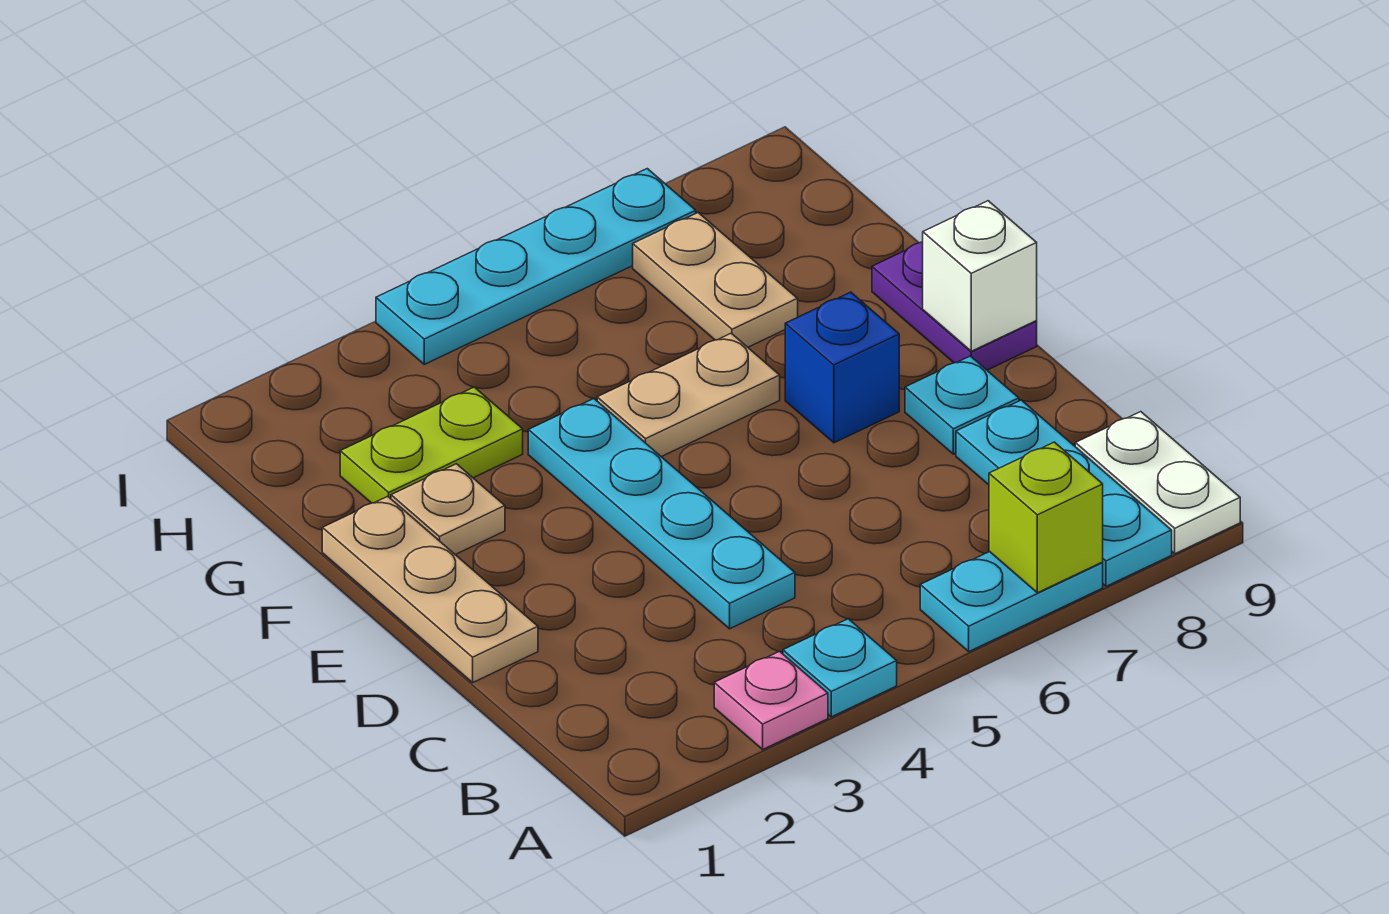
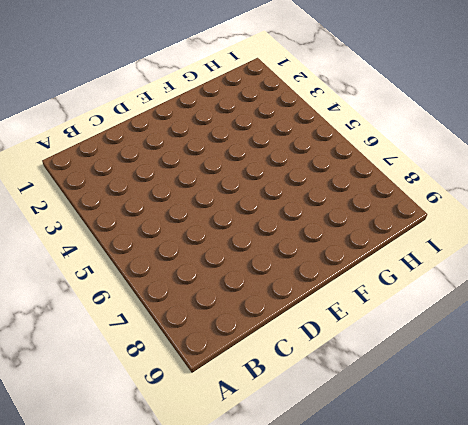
none -> pink 1x1 plate [714,651,828,749]
none -> cyan 1x1 plate [783,619,897,717]
none -> cyan 1x2 plate [920,552,1103,651]

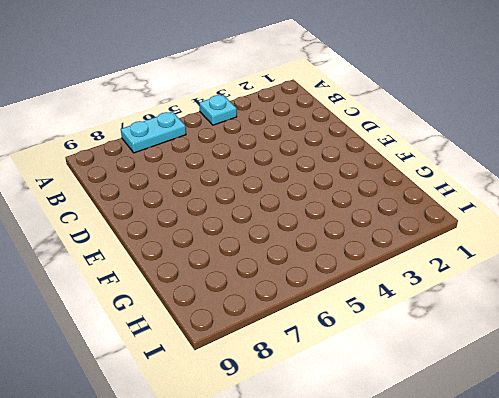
none -> pink 1x1 plate [714,651,828,749]
none -> cyan 1x3 plate [956,400,1172,586]
none -> white 1x2 plate [1075,412,1240,554]

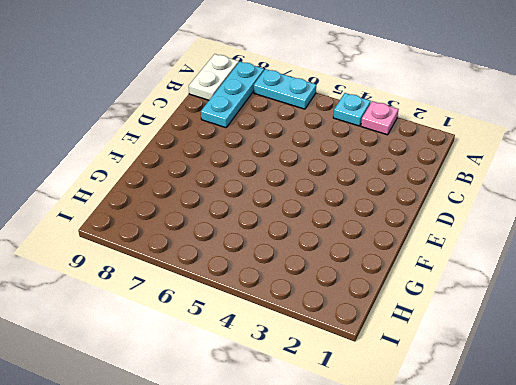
none -> cyan 1x4 plate [528,399,795,629]
none -> tan 1x3 plate [322,496,538,682]
none -> cyan 1x1 plate [905,356,1019,454]

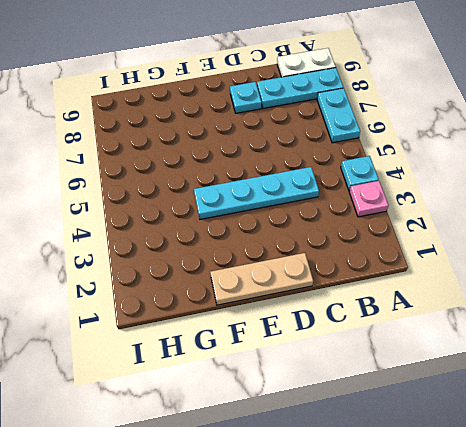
none -> blue 1x1 brick [785,292,899,443]
none -> purple 1x2 plate [872,242,1037,370]
none -> tan 1x1 plate [391,464,505,555]

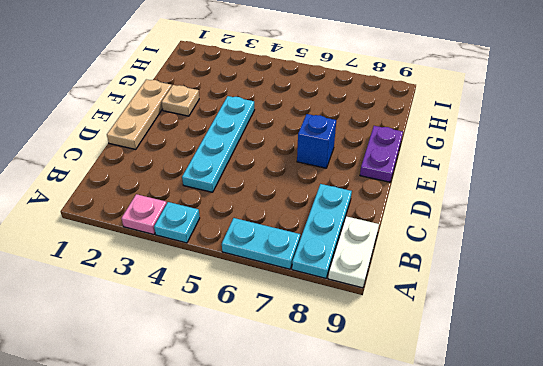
none -> cyan 1x1 plate [905,356,1019,454]
none -> tan 1x2 plate [597,333,780,457]
none -> lime 1x2 plate [340,387,523,503]

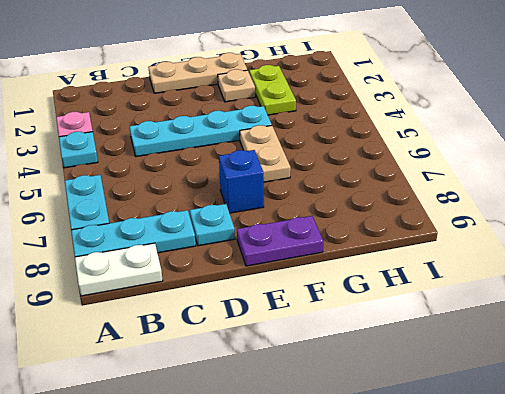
none -> tan 1x2 plate [633,213,798,347]
none -> cyan 1x4 plate [376,169,696,364]
none -> lime 1x1 brick [989,442,1103,593]

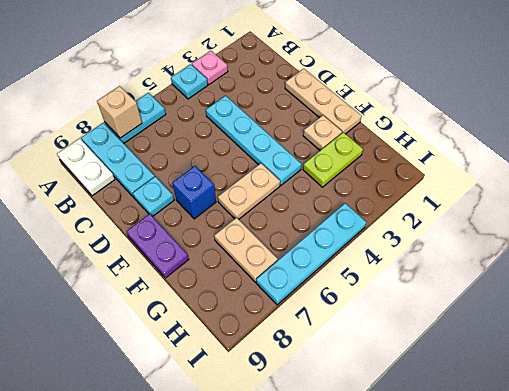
tan 1x1 brick [97,86,142,138] -> lime 1x1 brick [989,442,1103,593]
none -> white 1x1 brick [923,201,1037,351]

